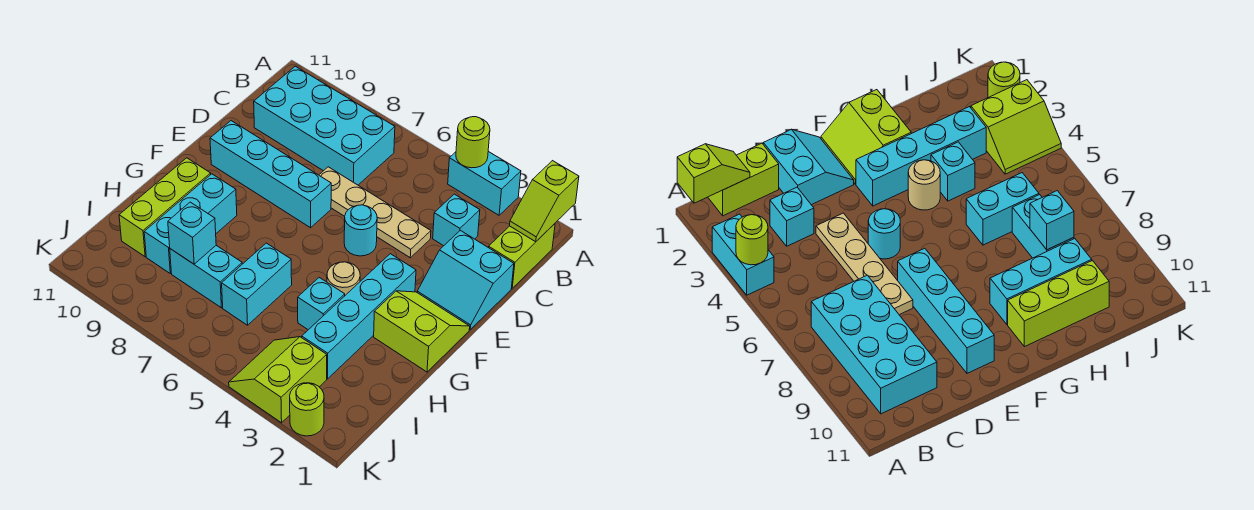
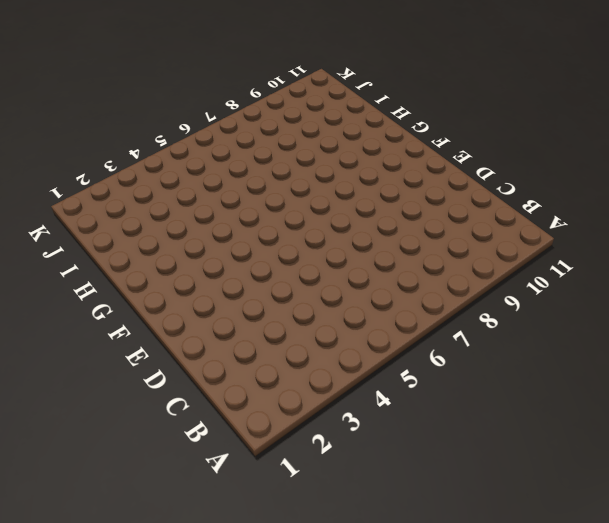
none -> cyan 1x2 brick [448,152,521,215]
none -> lime 1x2 brick [488,224,555,288]
none -> cyan 2x4 brick [254,66,395,185]

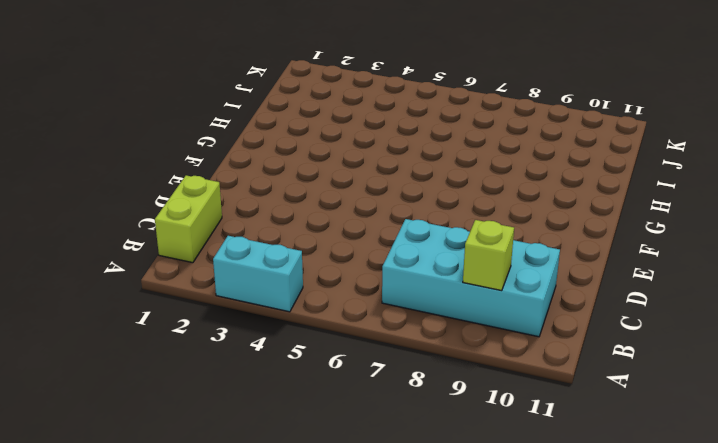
lime 1x1 brick [463,220,514,291] -> none
none -> cyan 1x1 brick [433,194,480,246]
none -> cyan 2x2 slope [417,230,514,329]
none -> tan 1x4 plate [319,167,431,258]

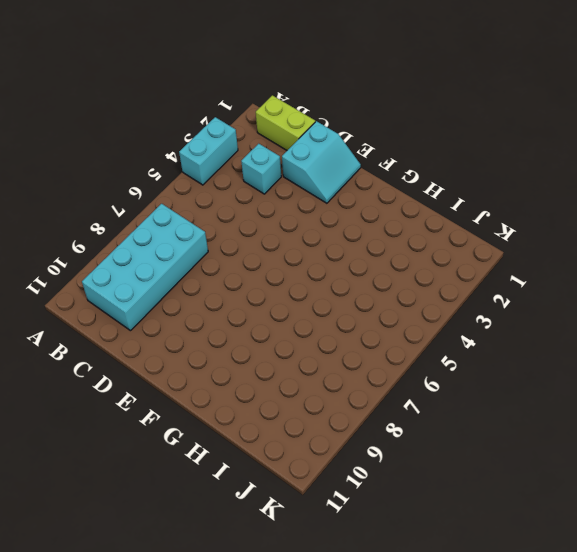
none -> tan 1x4 plate [319,167,431,258]
none -> cyan 1x1 round brick [344,205,377,256]
none -> cyan 1x4 brick [210,121,331,228]

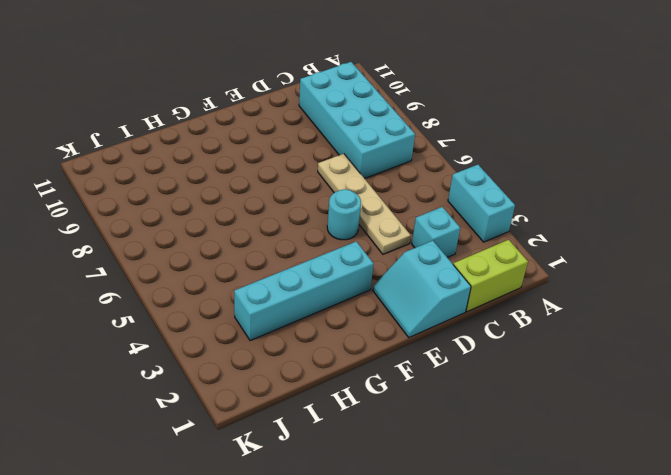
none -> cyan 1x4 brick [210,121,331,228]
none -> lime 2x2 slope [374,291,470,372]
none -> tan 1x1 round brick [327,262,360,295]

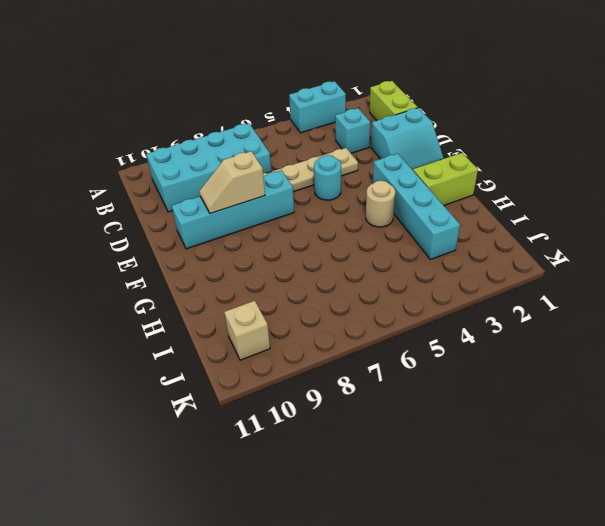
tan 1x2 slope [199,151,265,214] -> none
tan 1x1 brick [224,301,270,360] -> none
none -> cyan 1x3 brick [144,174,237,273]
none -> lime 1x3 brick [119,158,211,257]
none -> cyan 1x1 brick [298,277,345,330]

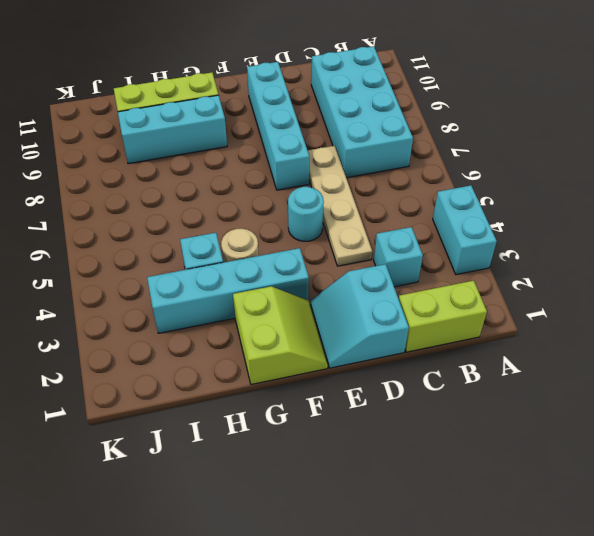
none -> cyan 1x2 brick [222,243,292,325]
none -> cyan 1x2 brick [170,246,242,308]
none -> lime 2x2 slope [229,337,327,423]

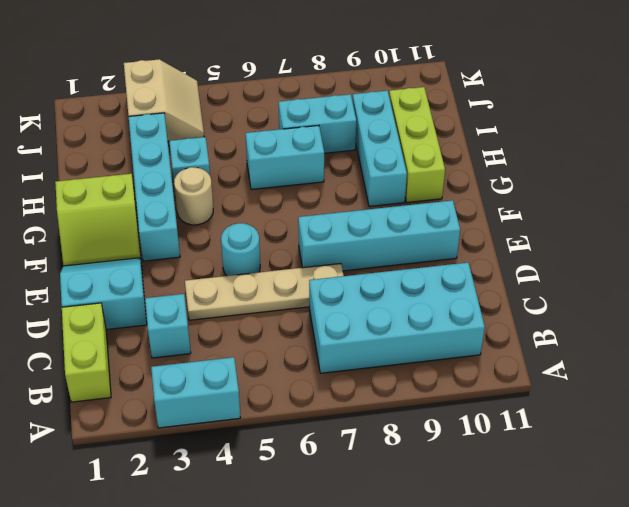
cyan 1x2 brick [246,125,324,190] -> cyan 1x2 brick turned to [222,243,292,325]
tan 2x2 slope [124,59,204,141] -> lime 2x2 slope [229,337,327,423]
none -> lime 1x1 round brick [290,383,324,436]
none -> lime 1x2 slope [510,161,579,242]
none -> lime 1x1 round brick [456,117,490,168]

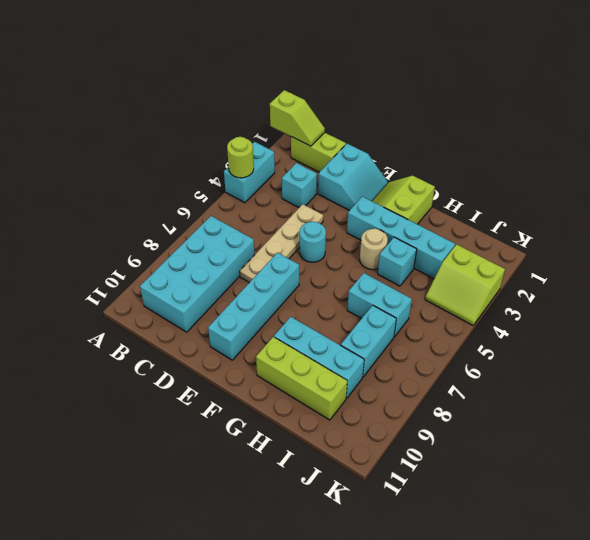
none -> lime 1x1 round brick [290,383,324,436]
none -> cyan 1x1 brick [168,202,216,264]

